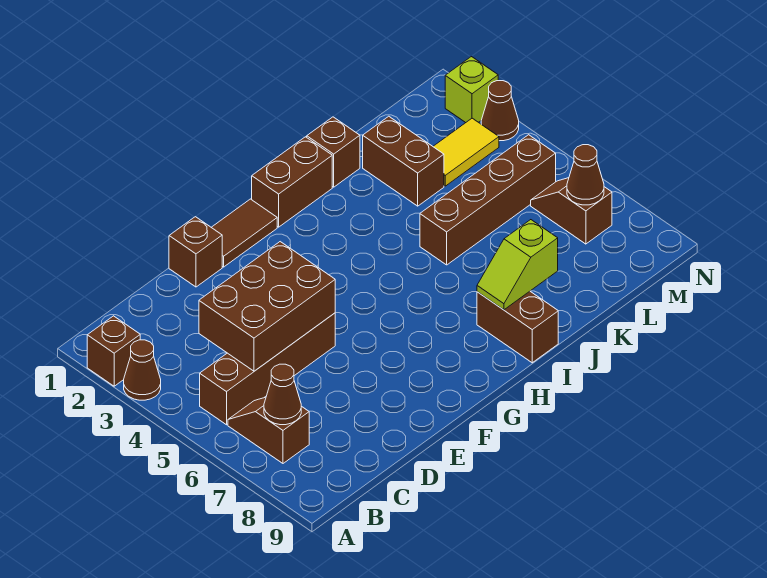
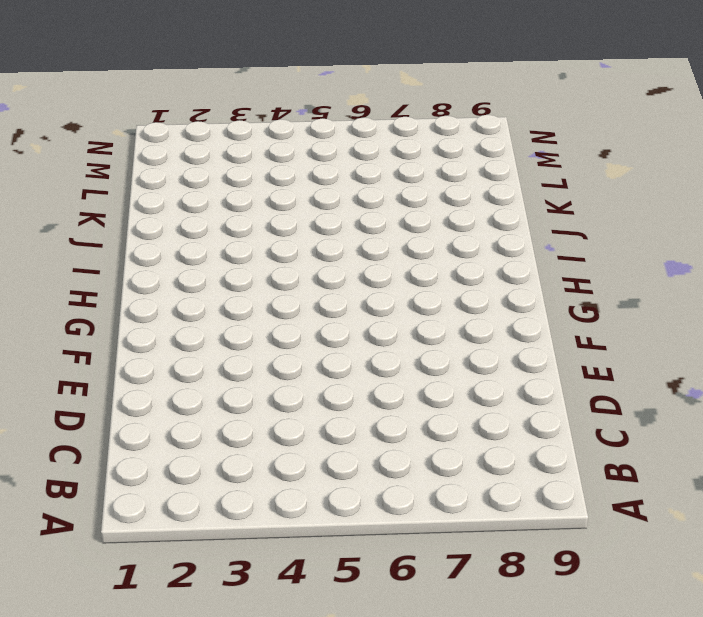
none -> brown 1x1 brick [87,316,140,386]
none -> brown 1x1 cone [124,340,161,400]
none -> brown 1x4 brick [200,313,335,425]

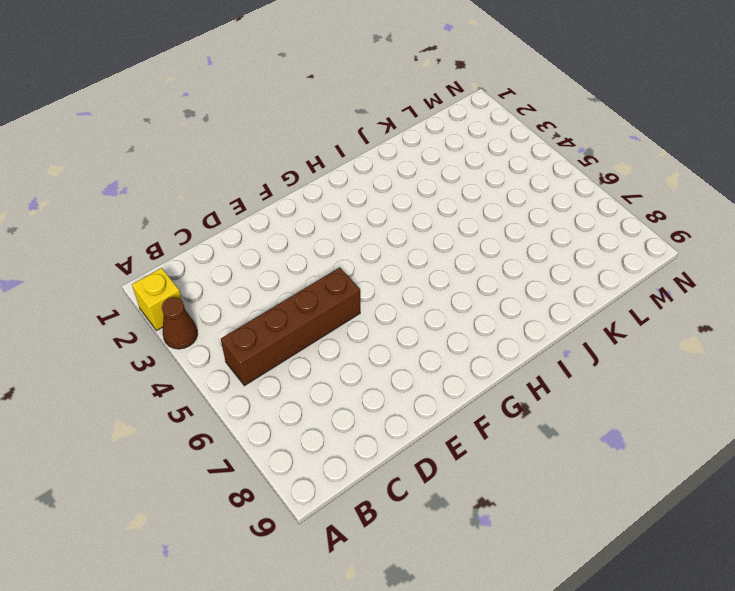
yellow 1x1 brick [132,268,182,331] -> brown 1x1 brick [87,316,140,386]
none -> brown 1x2 slope [228,397,309,463]
none -> brown 1x1 brick [169,217,222,287]
none -> brown 1x2 tile [211,199,277,267]

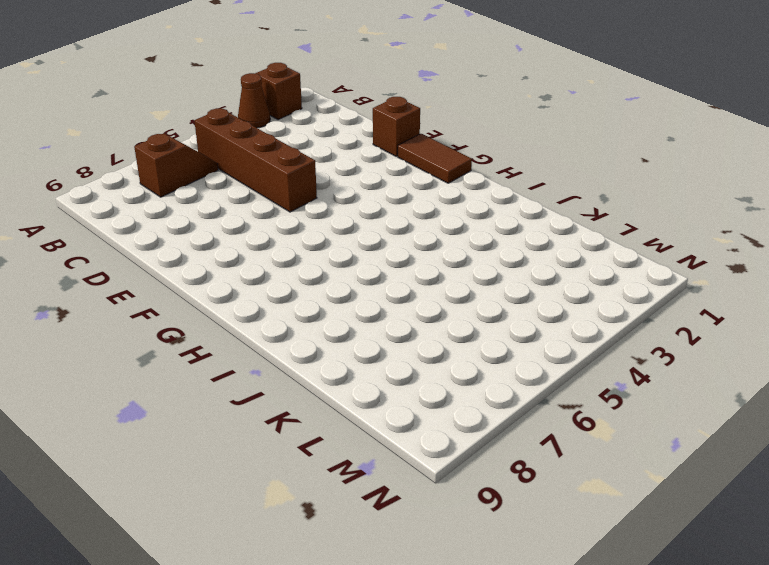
none -> brown 1x2 brick [252,137,332,227]
none -> brown 1x2 brick [477,292,558,363]
none -> brown 1x1 brick [307,117,360,187]

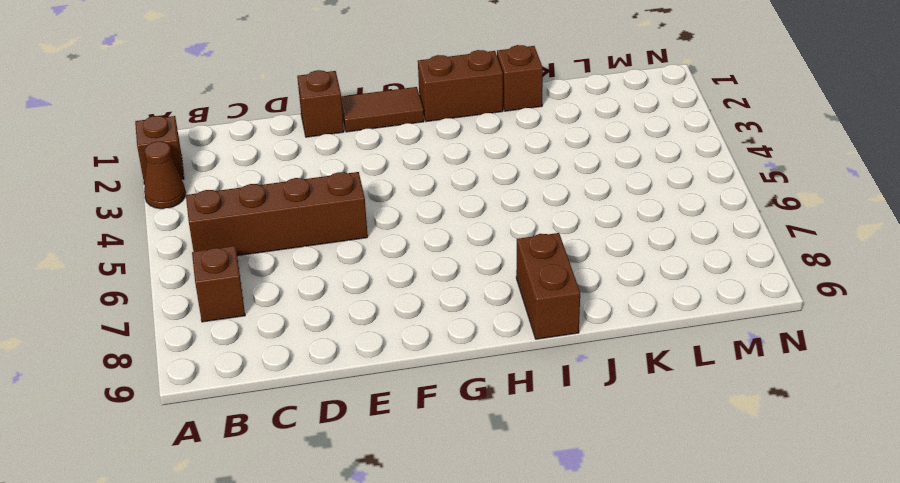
none -> brown 1x4 brick [420,135,556,265]
none -> brown 1x2 brick [363,116,444,206]
none -> yellow 1x2 tile [433,118,499,186]

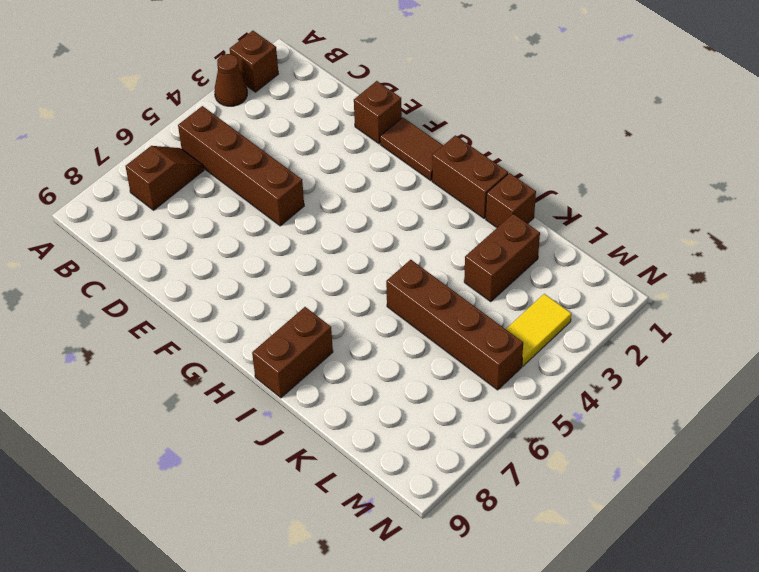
yellow 1x2 tile [506,294,571,366] -> yellow 1x2 tile turned to [433,118,499,186]
none -> brown 1x2 slope [531,178,612,244]
none -> lime 1x1 brick [445,57,498,123]
none -> brown 1x1 cone [481,81,519,141]

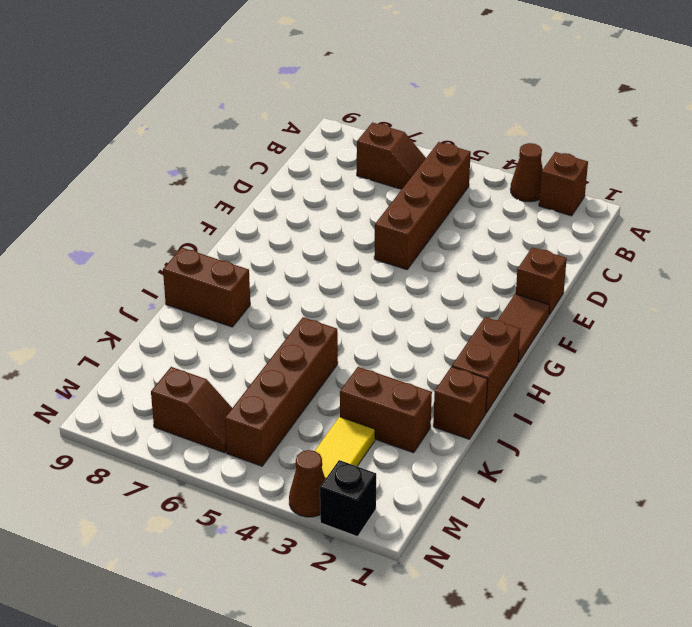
black 1x1 brick [320,460,376,537] -> lime 1x1 brick [445,57,498,123]
none -> brown 1x1 cone [264,364,301,425]
none -> brown 2x3 brick [199,242,335,371]
none -> lime 1x2 slope [477,220,558,310]

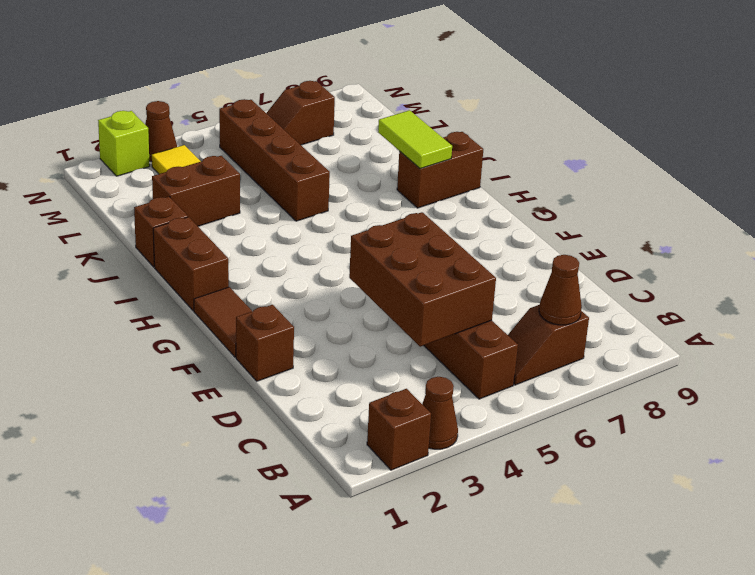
lime 1x2 tile [378,110,452,169] -> lime 1x2 slope [477,220,558,310]
none -> brown 1x1 cone [567,145,604,205]

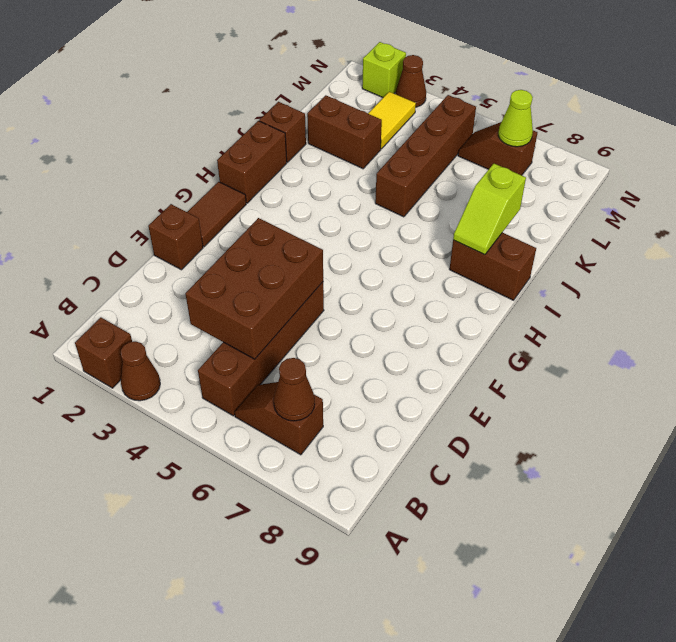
lime 1x1 cone [499,90,533,147] -> brown 1x1 cone [567,145,604,205]

